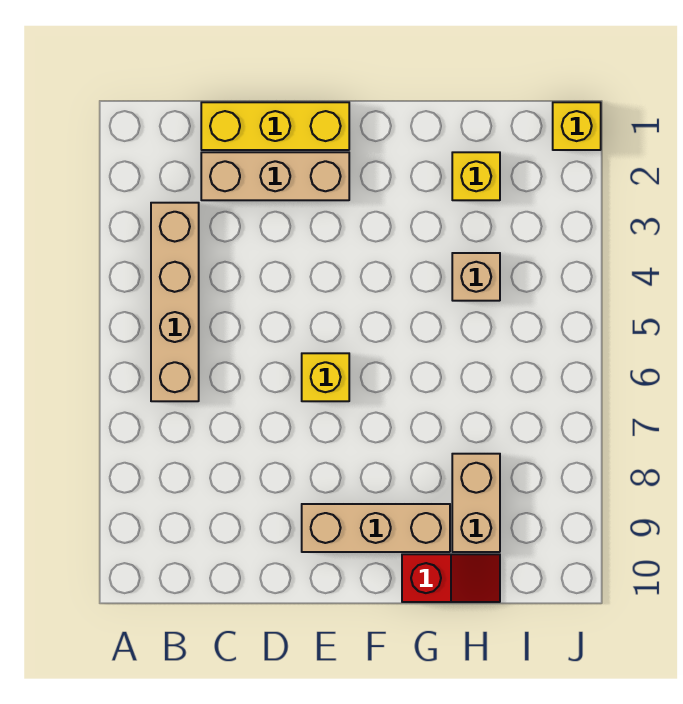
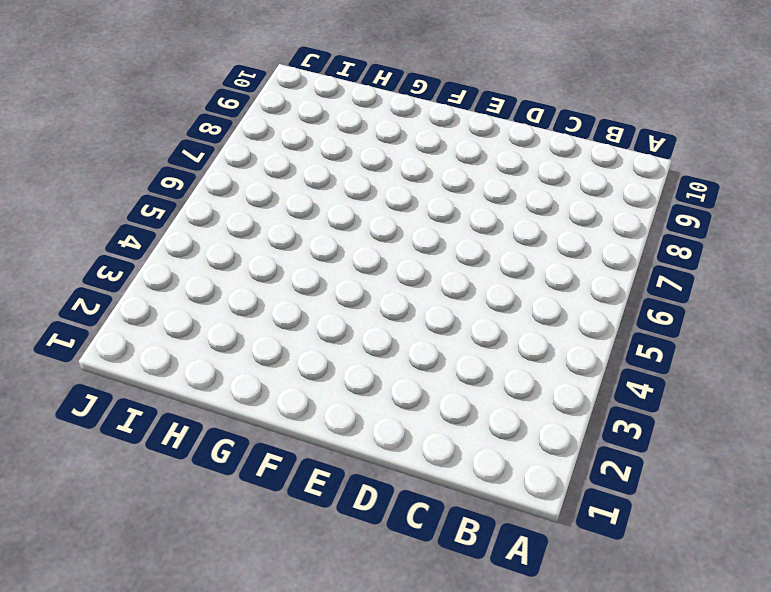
none -> tan 1x4 brick [151,203,199,401]
none -> yellow 1x3 brick [201,102,349,150]

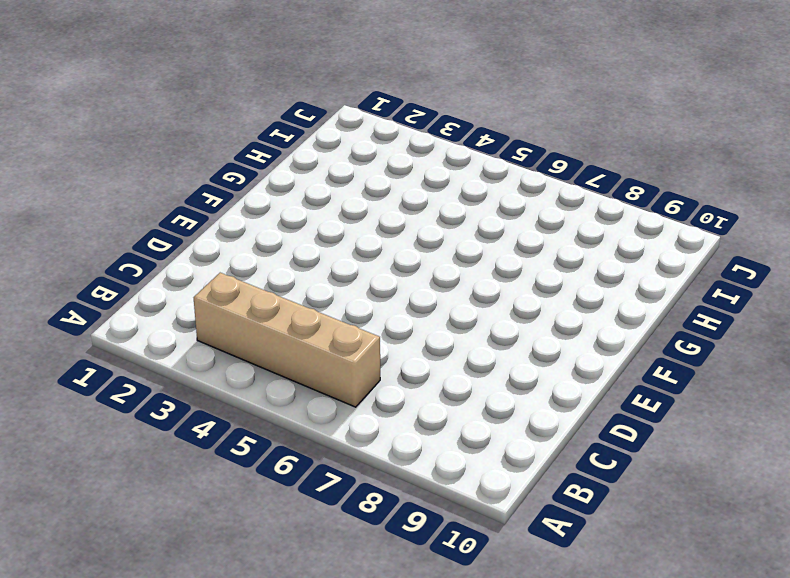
none -> yellow 1x3 brick [201,102,349,150]
none -> tan 1x3 brick [201,152,349,200]

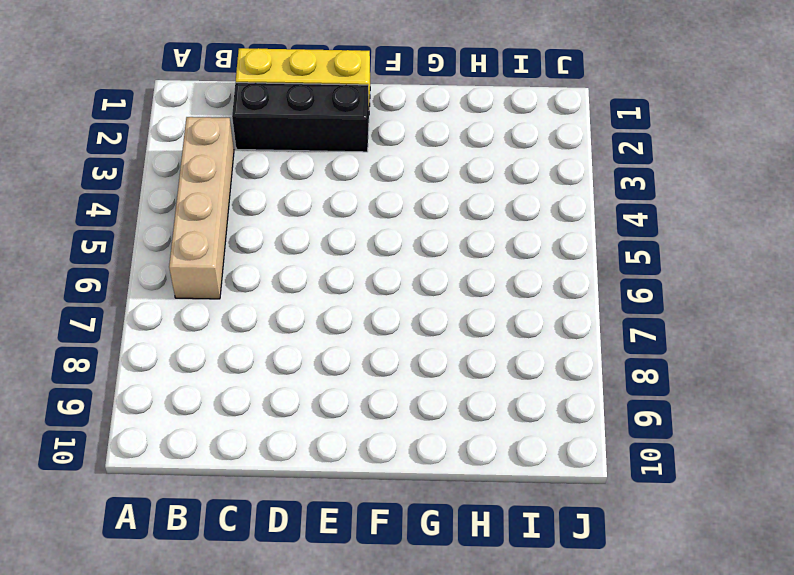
black 1x3 brick [232,83,369,152] -> tan 1x3 brick [201,152,349,200]
none -> yellow 1x1 brick [302,353,349,401]
none -> tan 1x3 brick [302,504,450,552]

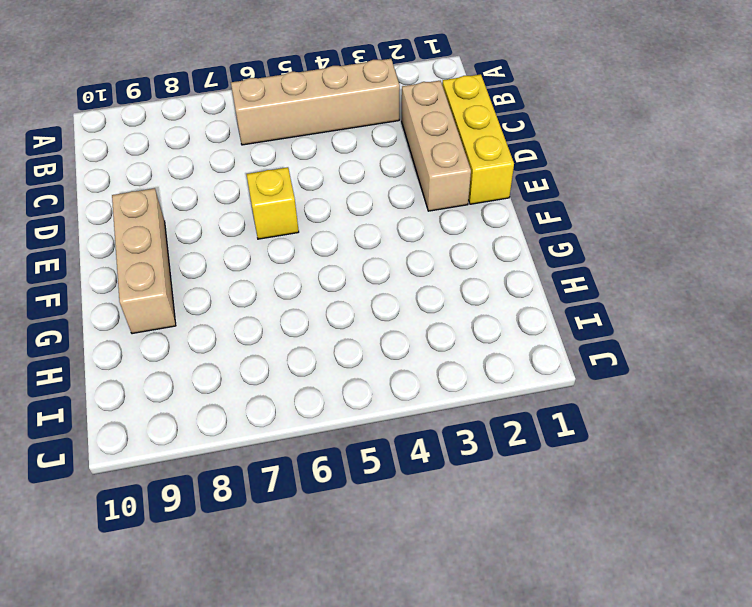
none -> red 1x2 slope [402,554,500,602]
none -> yellow 1x1 brick [452,152,500,200]

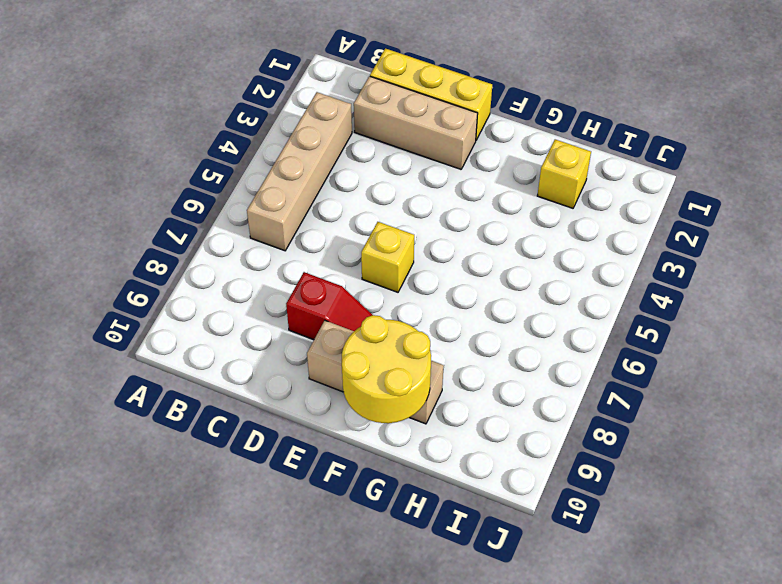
red 1x2 slope [286,272,372,340] -> red 1x2 slope moved to [402,554,500,602]
yellow 2x2 round brick [342,315,431,423] -> none
none -> tan 1x1 brick [452,253,500,301]
none -> tan 1x2 brick [452,454,500,552]

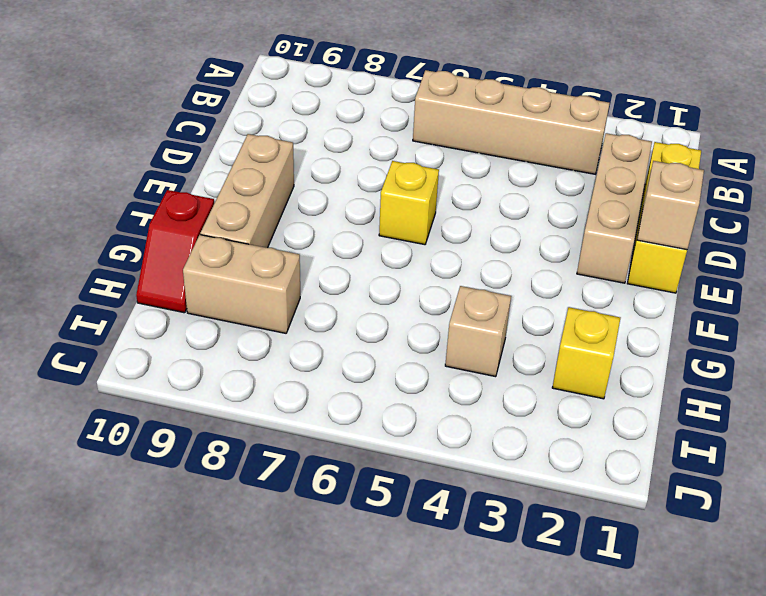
tan 1x1 brick [637,161,704,250] -> none
none -> yellow 1x1 brick [553,102,601,150]

